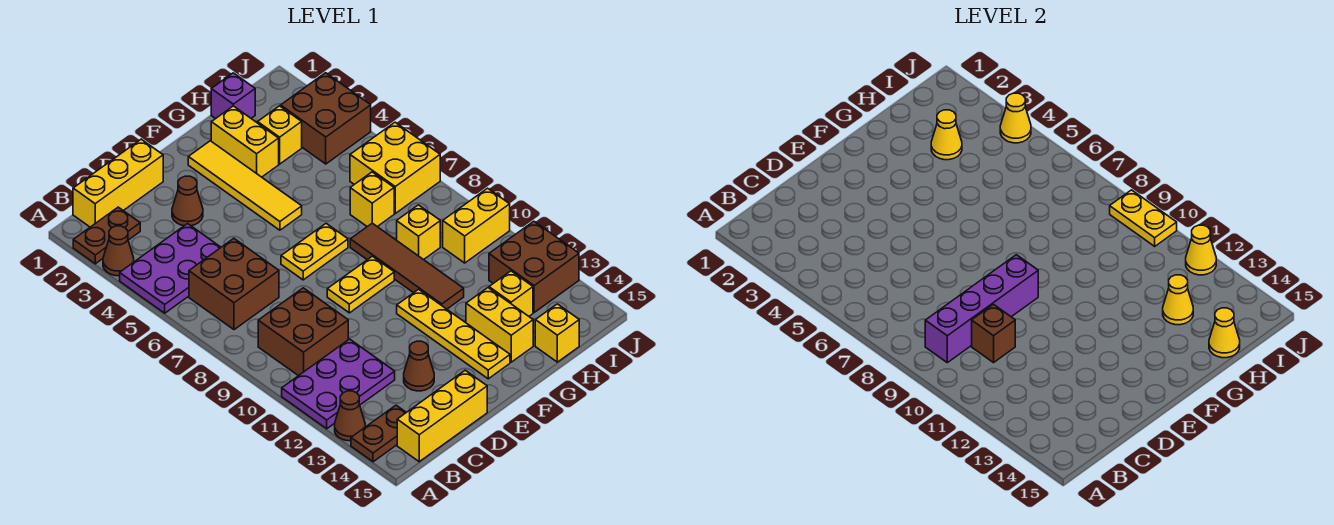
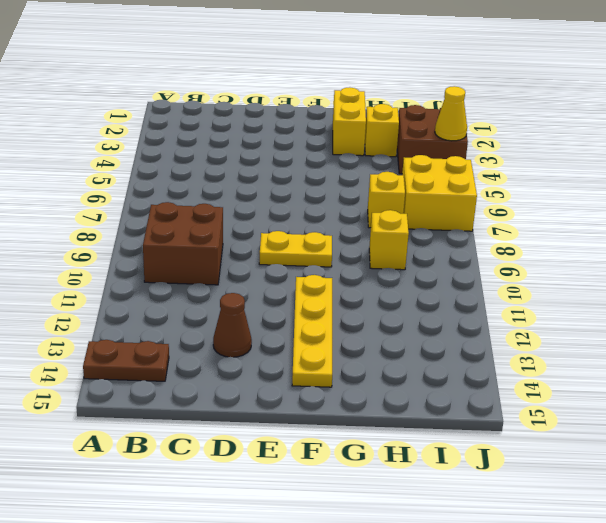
none -> brown 1x2 plate [73,207,140,264]
none -> brown 1x1 cone [103,226,134,276]
none -> purple 2x3 plate [120,224,221,313]
none -> purple 2x3 plate [282,339,395,429]

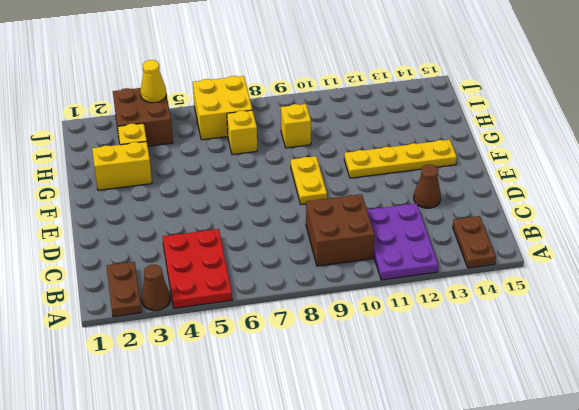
red 2x3 plate [163,229,232,308] -> purple 2x3 plate [120,224,221,313]
none -> brown 1x1 cone [335,391,365,441]
none -> yellow 1x3 brick [73,139,163,227]
none -> brown 2x2 brick [189,238,279,330]
none -> yellow 1x3 brick [397,370,487,462]

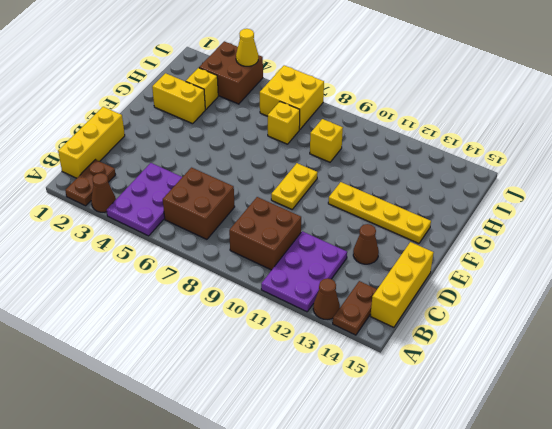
none -> brown 1x1 cone [172,176,203,226]
none -> yellow 1x2 plate [281,223,348,280]
none -> yellow 1x4 tile [188,141,302,230]
none -> brown 1x4 tile [350,223,464,309]

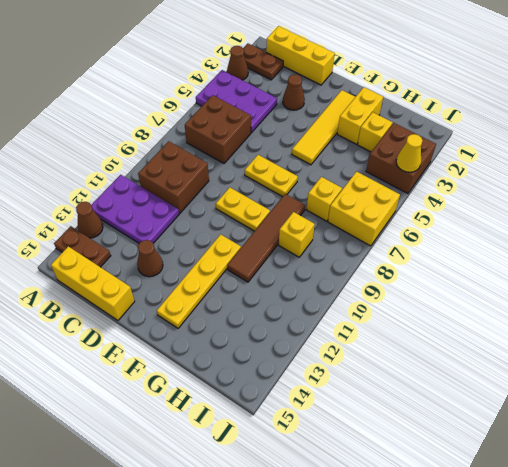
none -> yellow 1x2 brick [466,288,533,362]
none -> purple 1x1 brick [211,73,255,119]
none -> yellow 1x1 brick [489,271,533,316]
none -> yellow 1x1 brick [535,304,579,362]

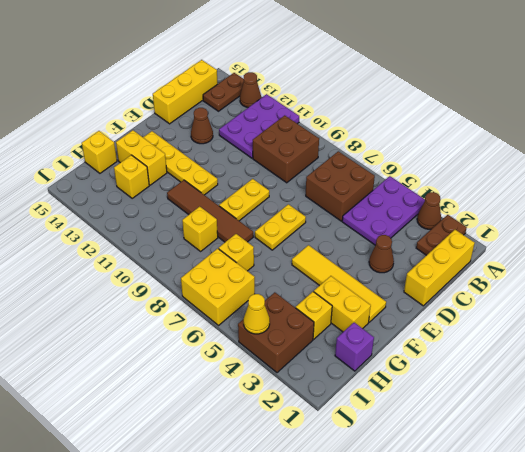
none -> yellow 1x2 brick [443,188,510,263]
none -> brown 2x2 brick [489,221,579,313]
none -> purple 1x4 brick [925,255,1038,363]
none -> brown 1x1 brick [972,304,1015,363]

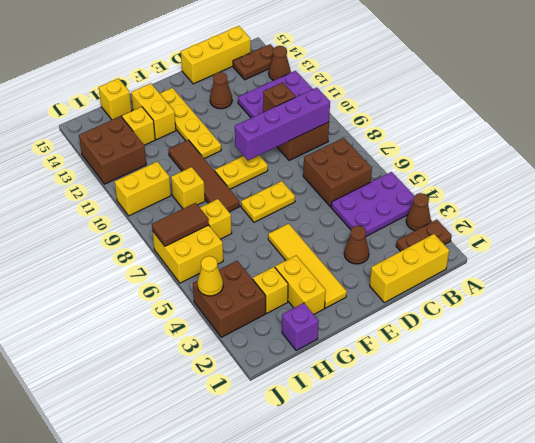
brown 1x2 tile [152,203,209,246] -> none
none -> yellow 1x1 cone [931,110,962,160]
none -> yellow 1x1 cone [1163,275,1193,325]
none -> yellow 1x1 cone [1209,308,1240,358]
none -> yellow 1x2 plate [1110,190,1177,246]

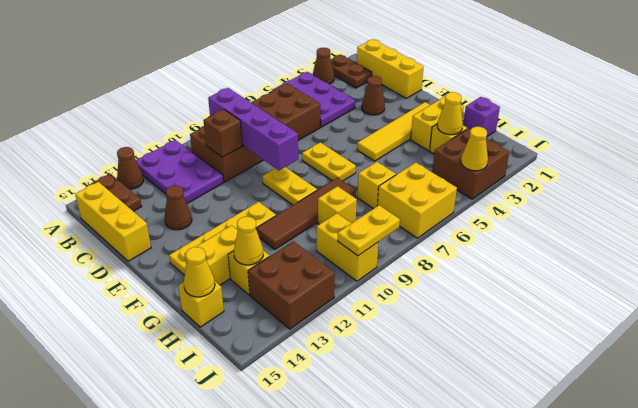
none -> yellow 1x1 cone [1186,225,1216,275]

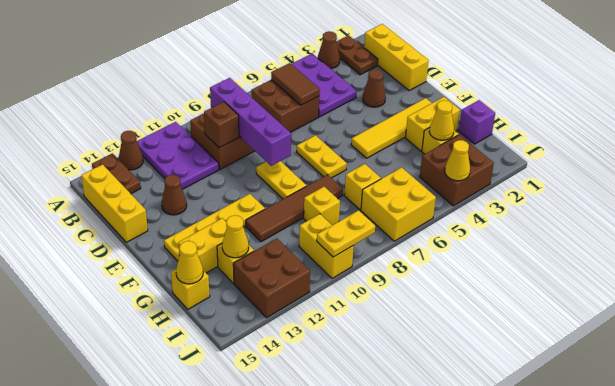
brown 1x2 tile [271,63,320,105] -> none
none -> yellow 1x1 cone [1186,225,1216,275]

